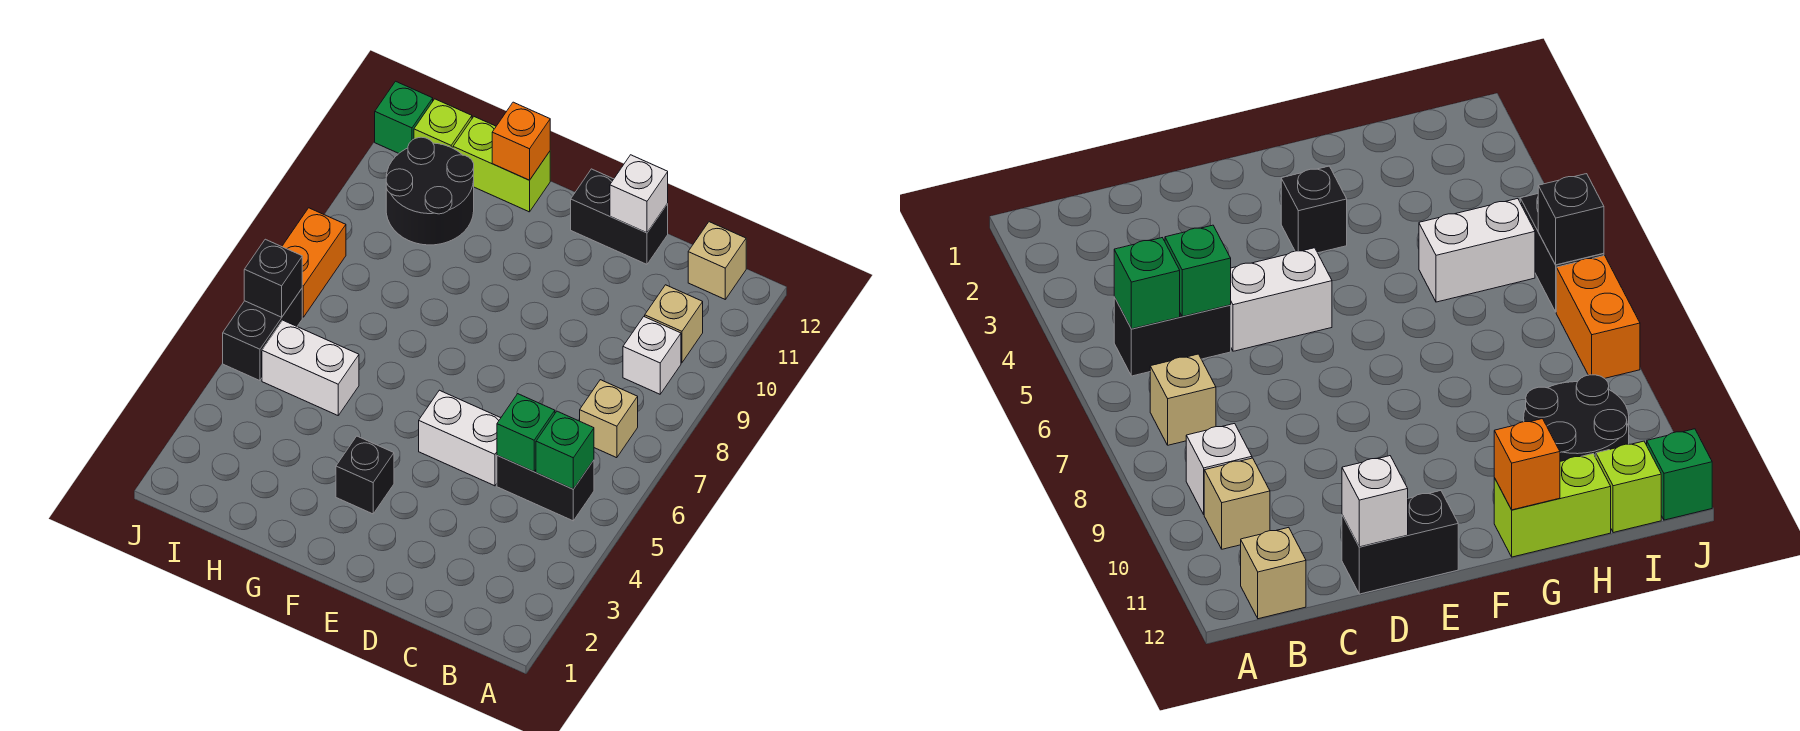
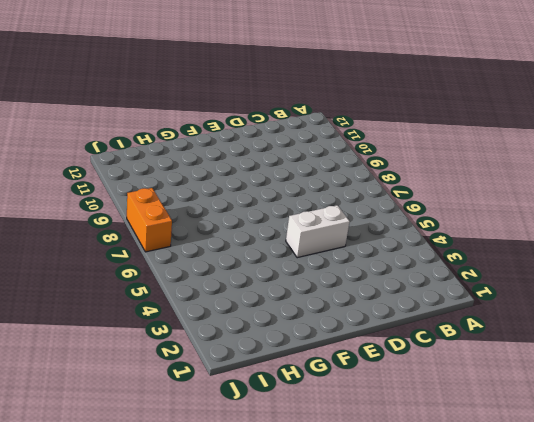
none -> black 1x2 brick [497,455,594,521]
none -> tan 1x1 brick [580,380,638,458]
none -> white 1x1 brick [623,317,681,394]

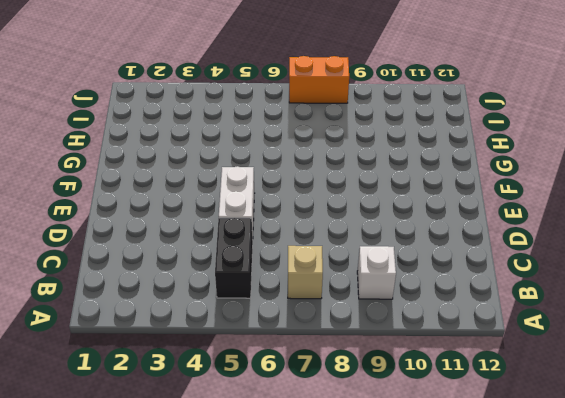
none -> tan 1x1 brick [645,285,703,363]
none -> tan 1x1 brick [688,222,746,299]
none -> black 1x2 brick [571,169,668,264]

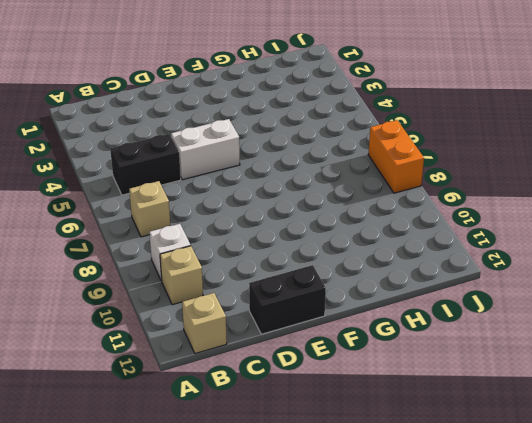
none -> black 1x1 brick [336,436,394,514]
none -> lime 1x2 brick [453,117,550,212]
none -> white 1x2 brick [262,320,359,415]

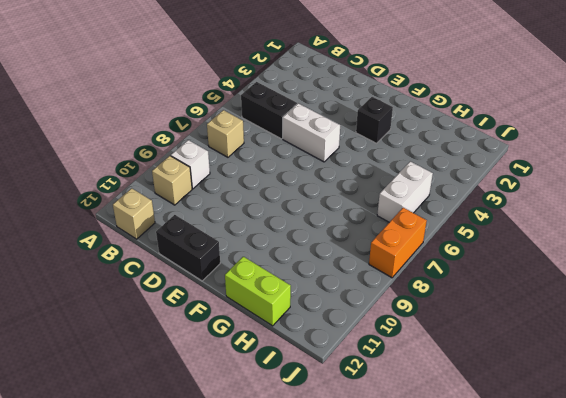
white 1x2 brick [377,161,433,222] -> white 1x2 brick turned to [262,320,359,415]
none -> black 2x2 round brick [386,137,474,245]
none -> lime 1x1 brick [414,99,472,148]
none -> black 1x2 brick [223,289,302,381]

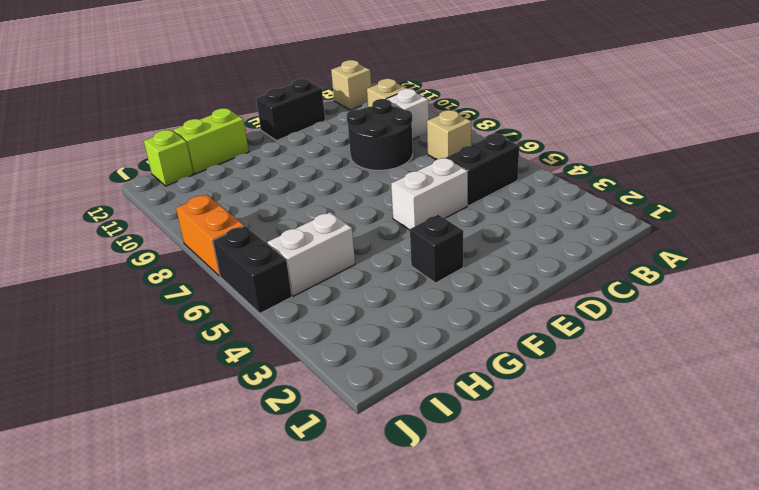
black 2x2 round brick [347,99,413,170] -> black 2x2 round brick moved to [386,137,474,245]
none -> green 1x1 brick [375,81,433,153]
none -> green 1x1 brick [536,411,594,489]
none -> green 1x1 brick [497,394,555,472]

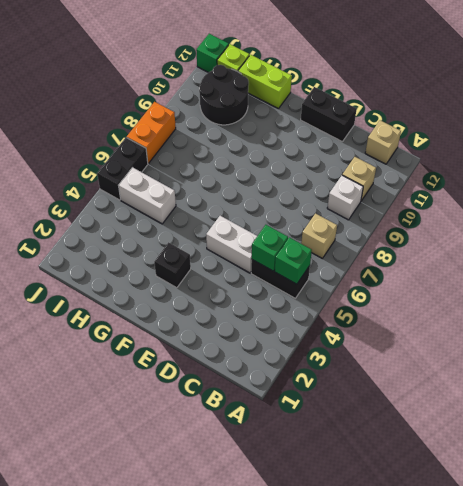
none -> white 1x1 brick [610,155,668,233]
none -> orange 1x1 brick [492,102,550,180]
none -> black 1x1 brick [244,239,302,317]

